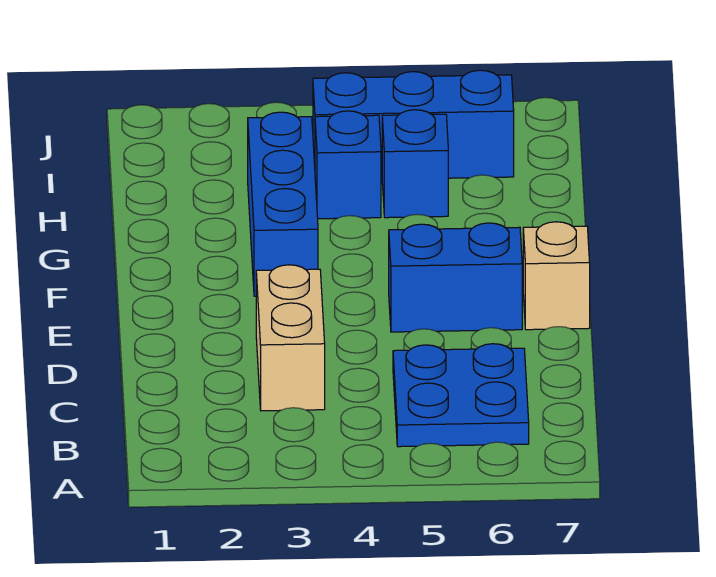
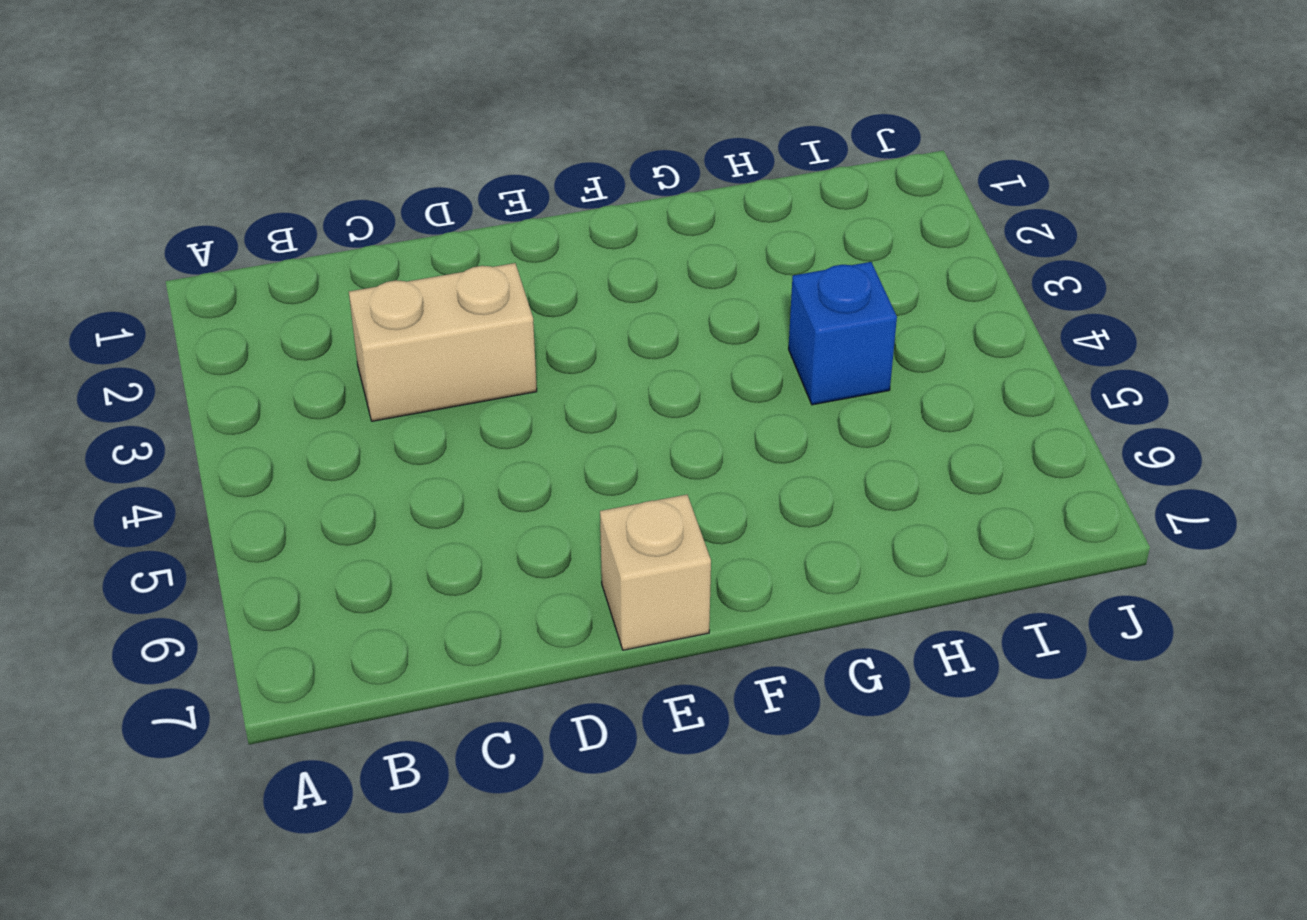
none -> blue 2x2 plate [393,344,529,447]
none -> blue 1x2 brick [389,223,522,332]

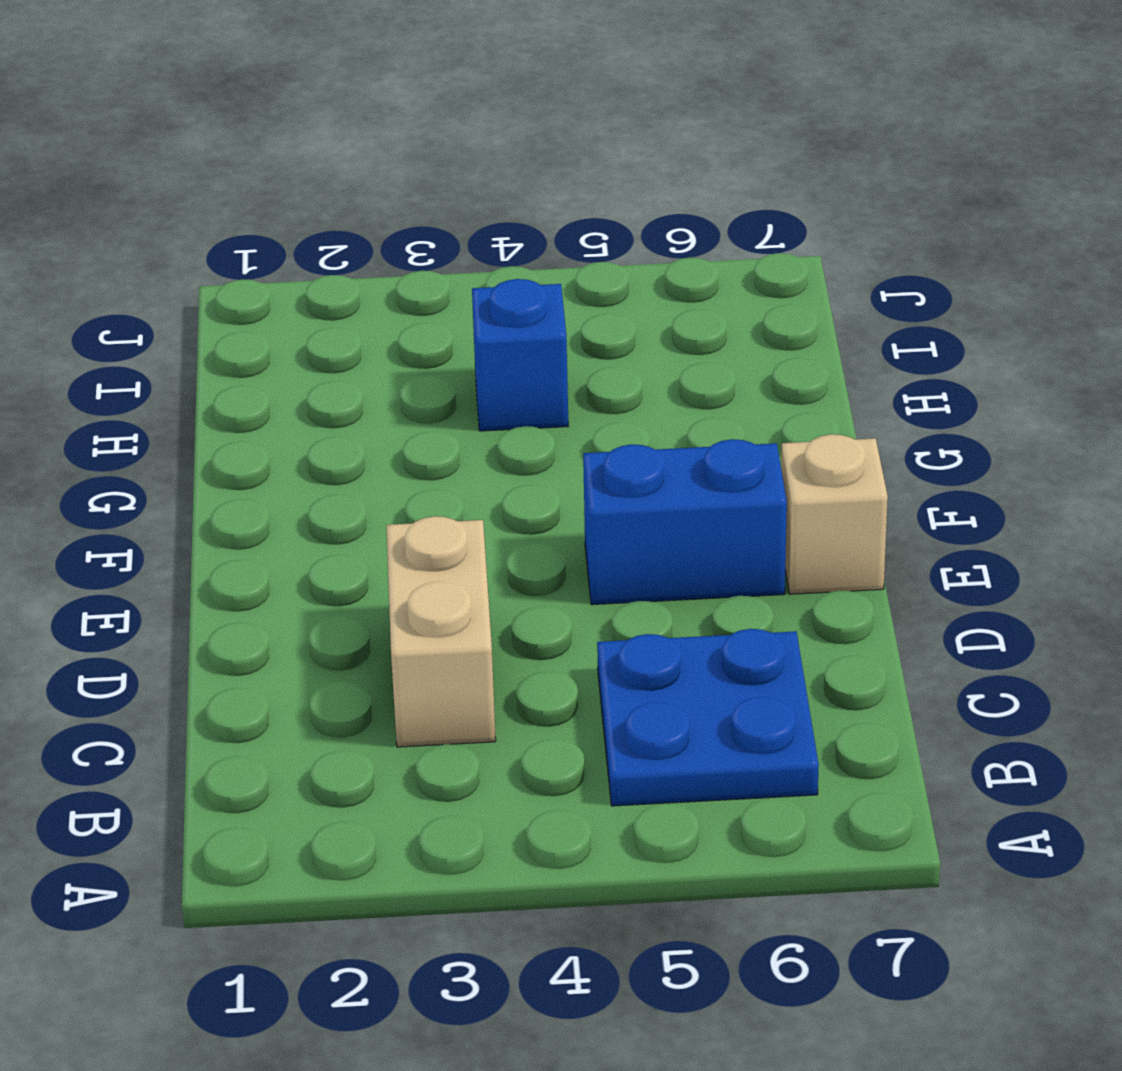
none -> blue 1x3 brick [248,112,318,296]
none -> blue 1x1 brick [382,110,448,218]

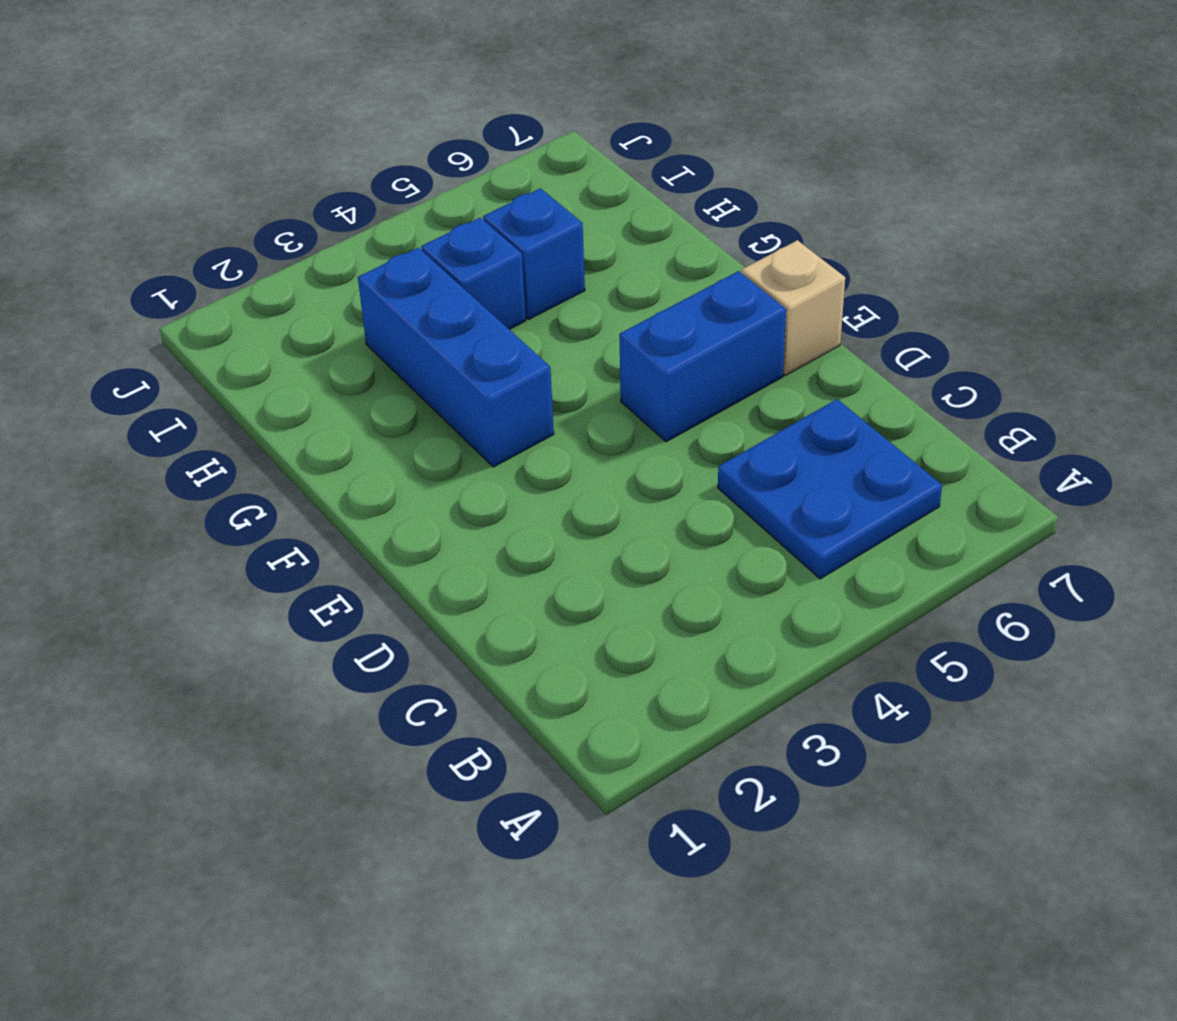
none -> tan 1x2 brick [256,265,325,411]
none -> blue 1x3 brick [313,70,514,179]

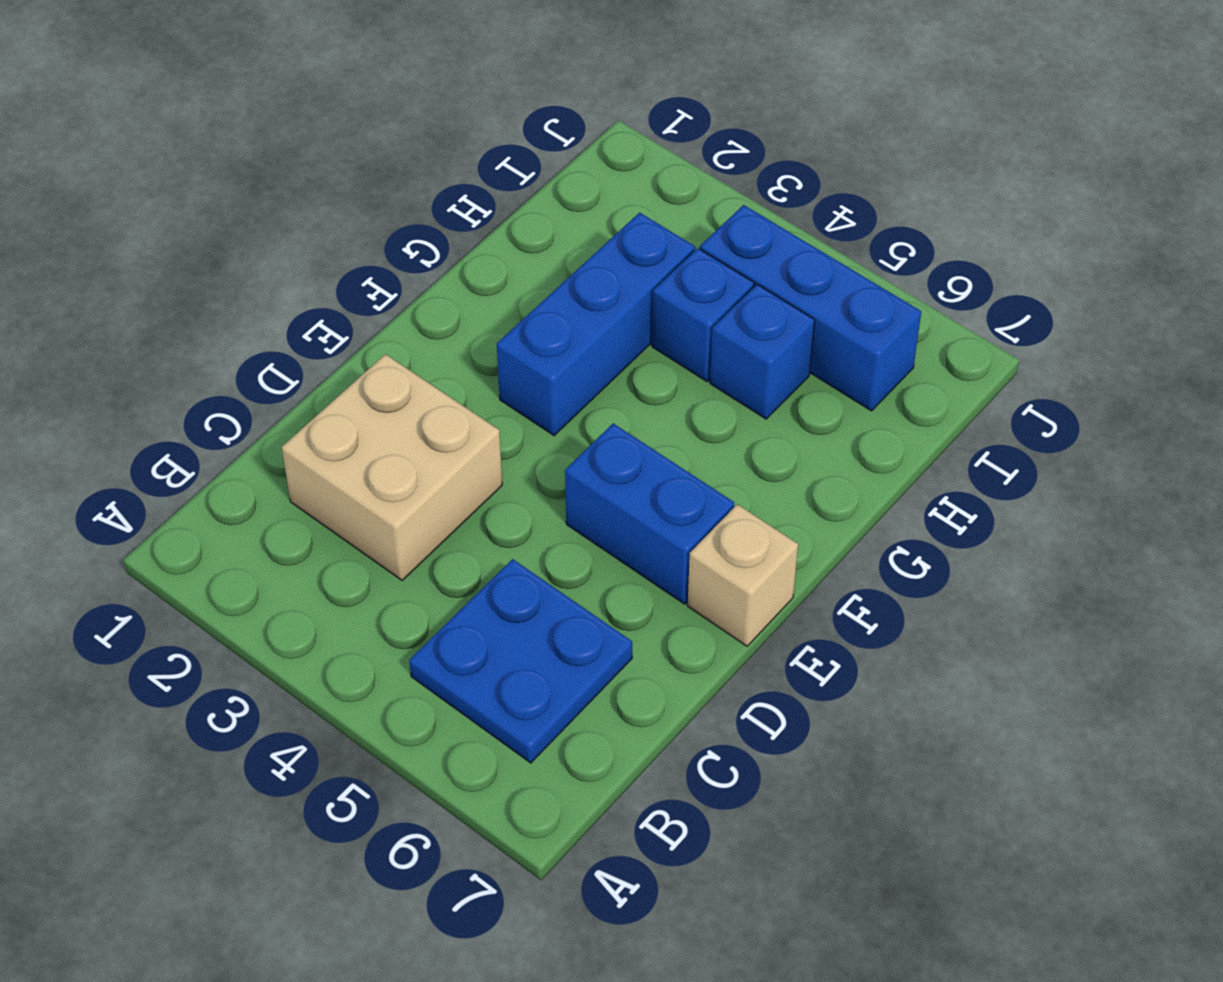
tan 2x2 brick [282,354,502,580] -> tan 1x2 brick [256,265,325,411]

